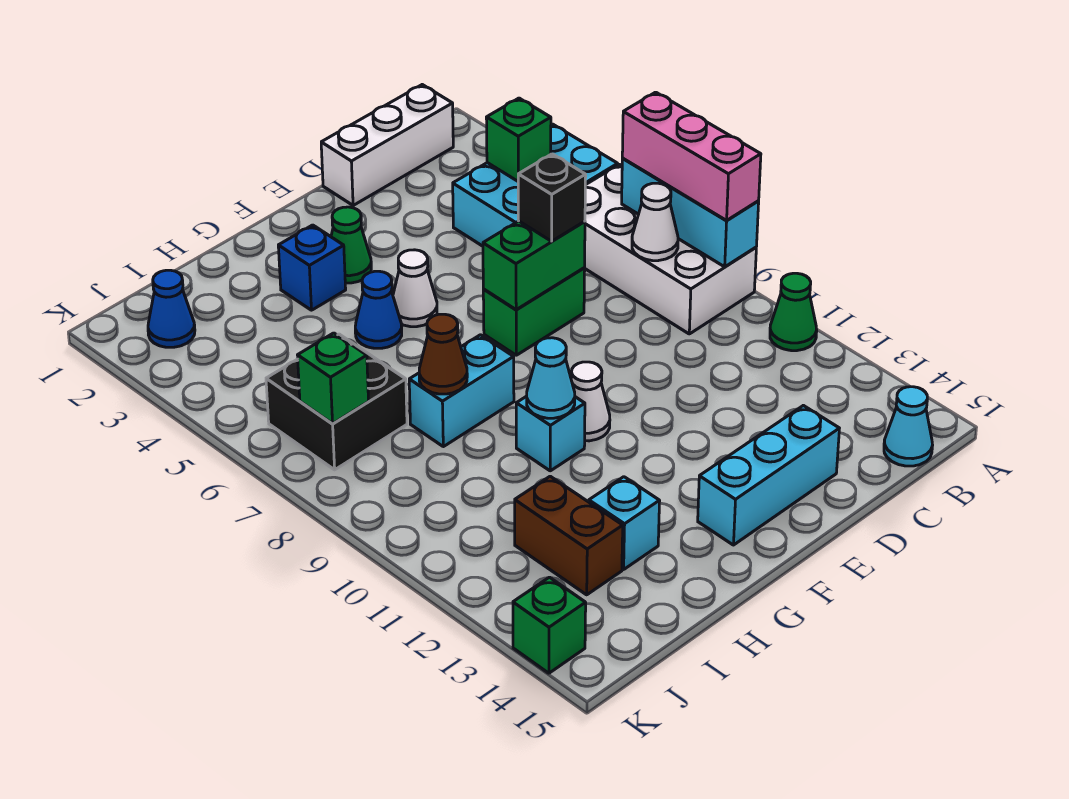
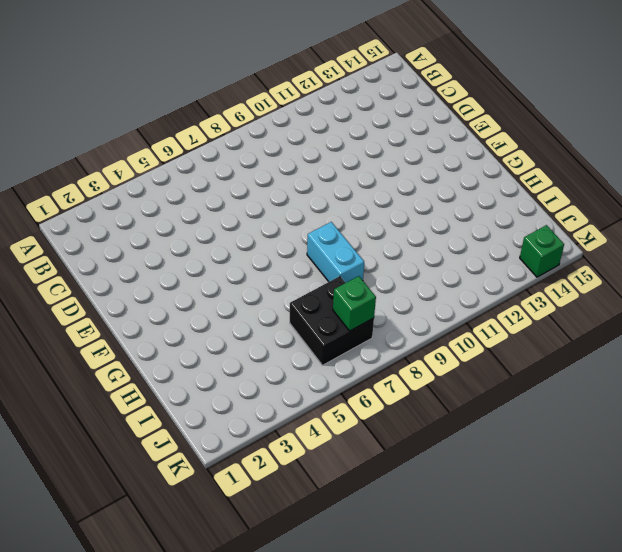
none -> cyan 2x3 brick [453,124,618,246]
none -> white 2x4 brick [584,164,756,334]
none -> green 1x1 cone [770,273,817,351]

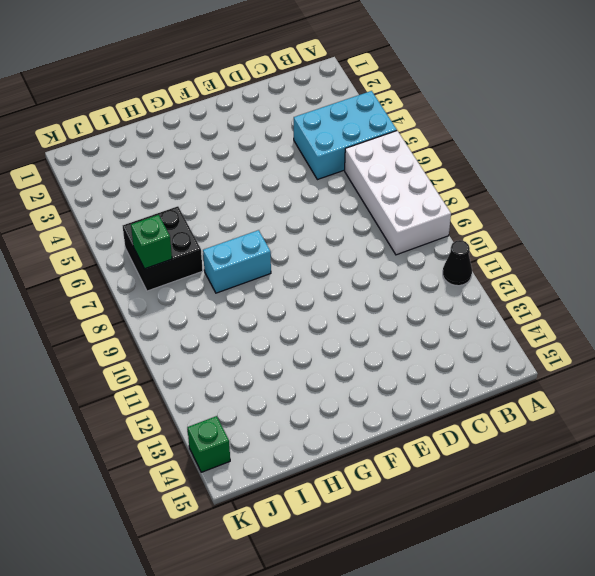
black 1x1 cone [443,240,472,286] -> green 1x1 cone [770,273,817,351]
none -> white 1x3 brick [321,85,453,205]
none -> cyan 1x1 cone [884,387,933,466]
none -> green 1x2 brick [483,268,585,355]

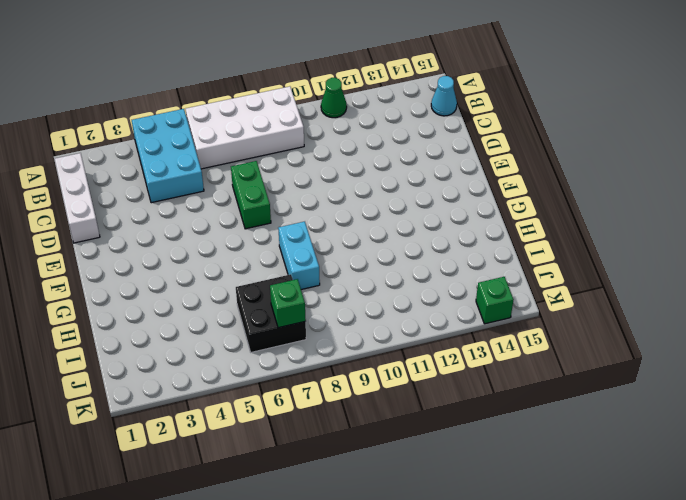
none -> cyan 1x3 brick [698,405,839,545]
none -> green 1x1 cone [331,207,371,283]
none -> white 1x1 cone [393,250,437,327]

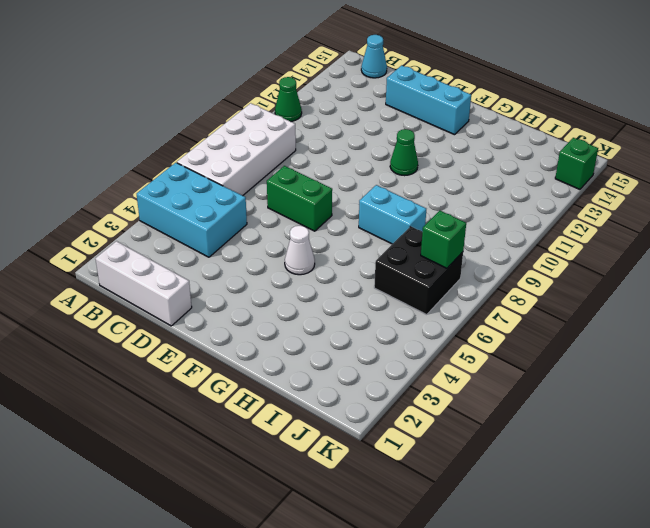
green 1x1 cone [390,129,418,176] -> green 1x1 cone moved to [331,207,371,283]
none -> white 1x1 cone [571,362,610,441]
none -> blue 1x1 brick [278,225,346,310]
none -> blue 1x1 cone [355,271,402,348]

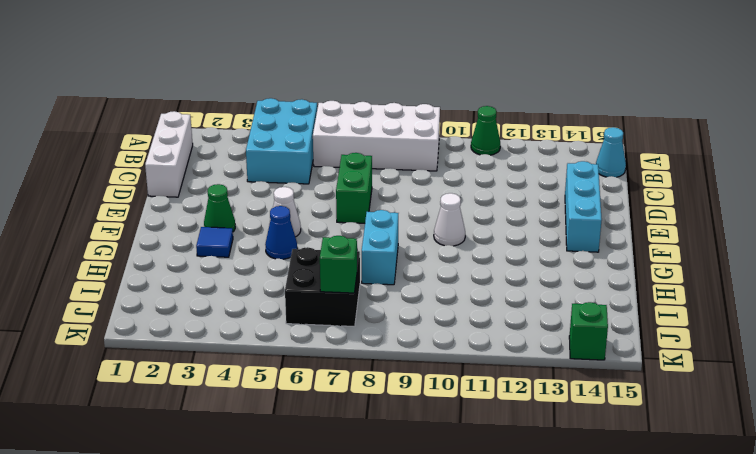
blue 1x1 tile [196,227,233,257] -> blue 1x1 brick [278,225,346,310]
none -> cyan 1x1 brick [516,396,585,471]
none -> cyan 1x1 brick [589,477,660,569]
none -> brown 1x2 brick [515,476,623,595]

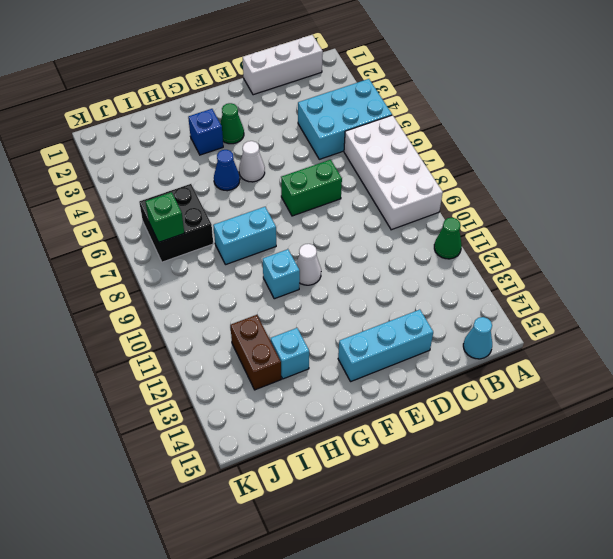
none -> blue 1x1 cone [148,270,195,347]
none -> green 1x1 brick [513,577,586,673]
none -> cyan 1x3 brick [622,159,759,267]

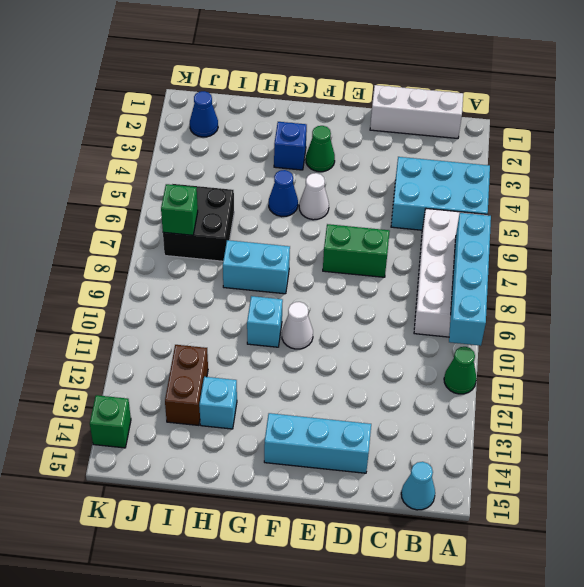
cyan 1x4 brick [449,213,491,346] -> cyan 1x3 brick [622,159,759,267]
none -> green 1x1 brick [486,98,551,181]
none -> white 1x1 cone [632,183,678,261]
none -> green 1x2 brick [483,221,585,310]

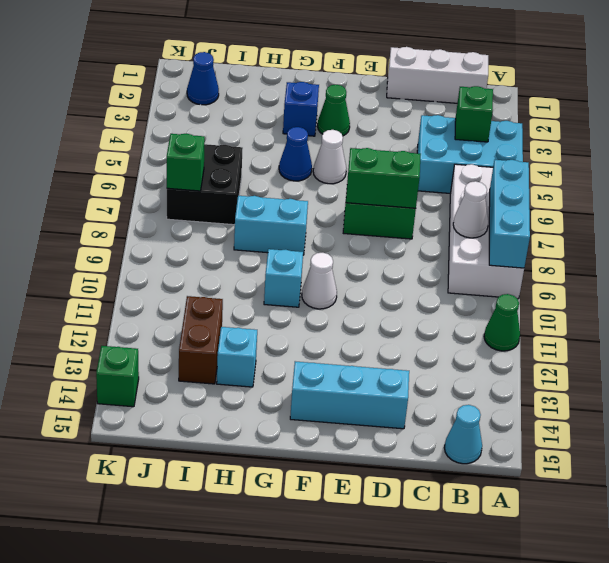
none -> cyan 1x1 cone [527,338,575,418]
none -> brown 1x1 cone [419,314,467,394]
none -> pink 1x3 brick [622,92,761,220]

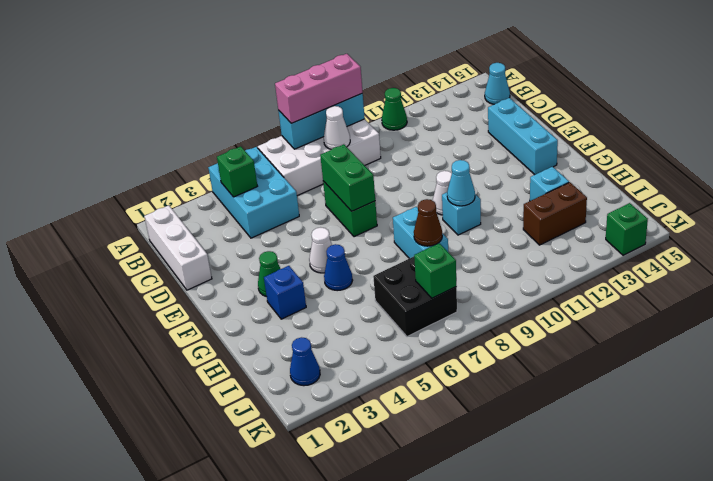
none -> black 1x1 brick [518,154,586,241]

